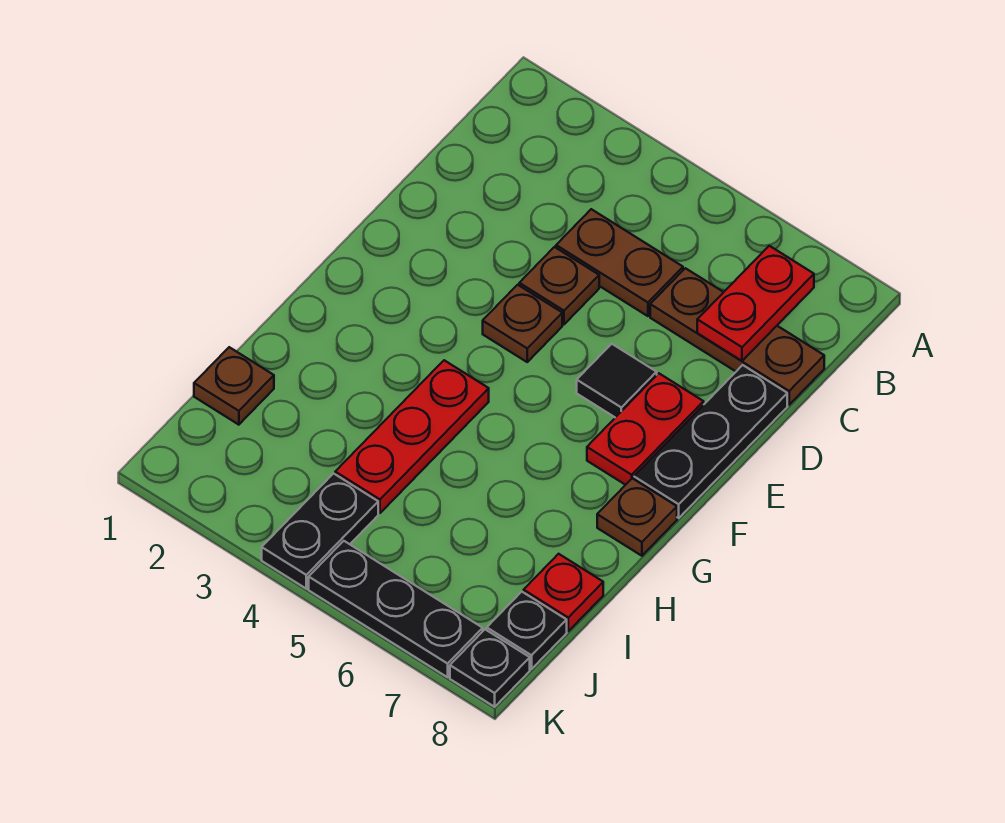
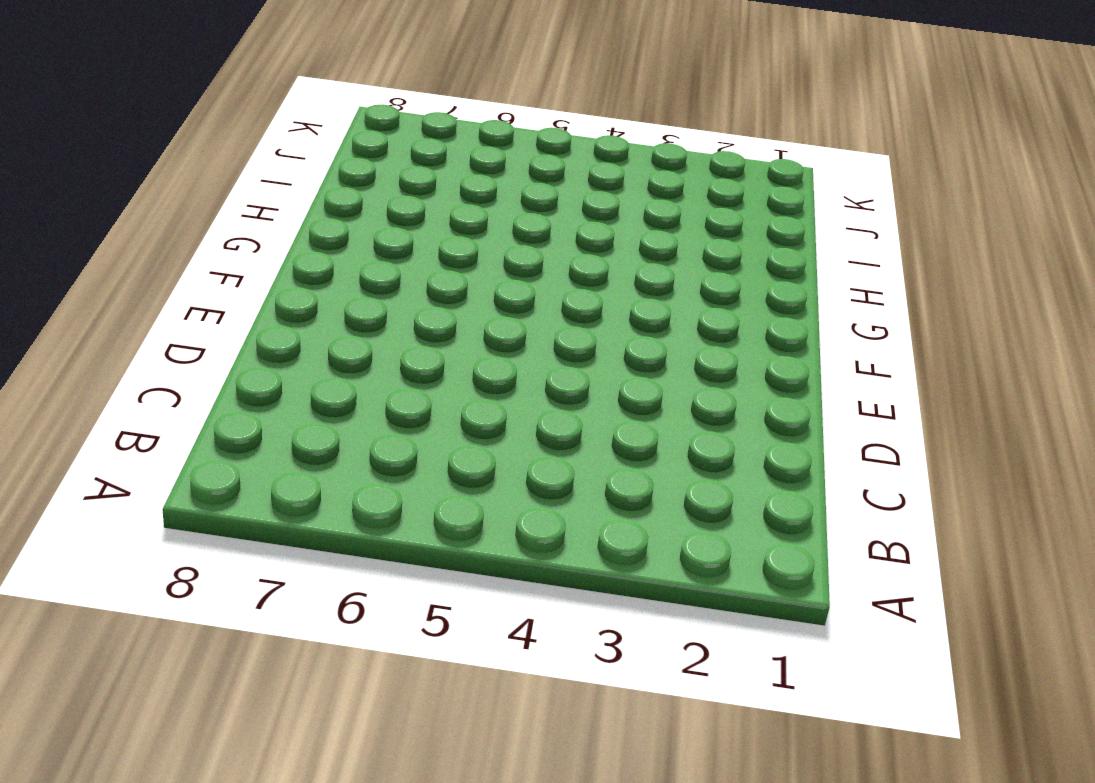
none -> brown 1x2 plate [556,209,683,316]
none -> brown 1x3 plate [650,268,824,405]
none -> brown 1x1 plate [519,247,599,324]

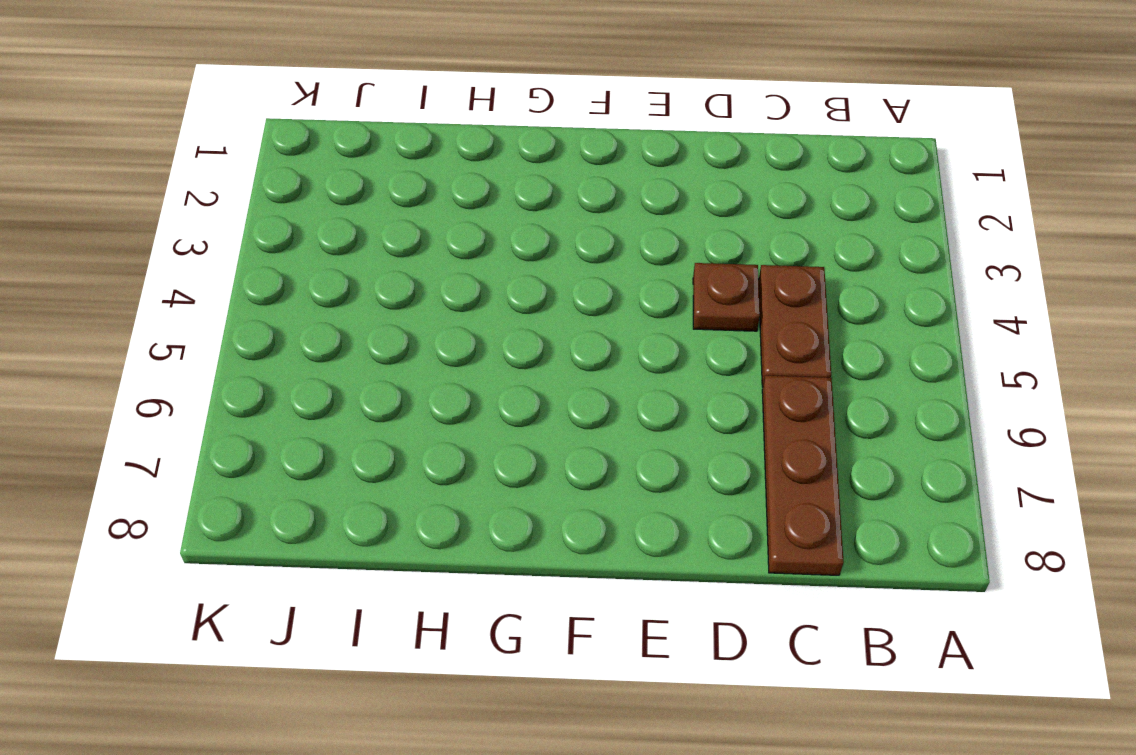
none -> black 1x3 plate [634,365,787,518]
none -> brown 1x1 plate [483,285,562,362]
none -> black 1x1 tile [577,344,657,418]

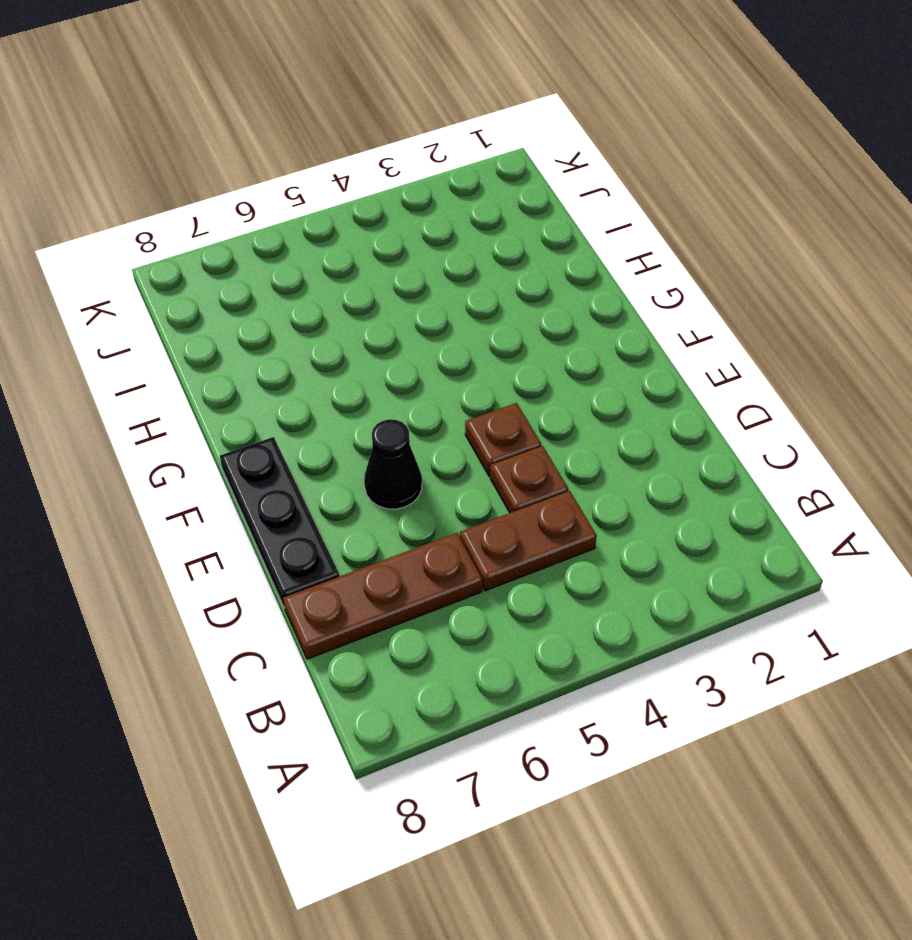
black 1x1 cone [364,419,422,509] -> black 1x1 tile [577,344,657,418]
none -> red 1x2 plate [587,373,704,485]
none -> red 1x3 plate [335,360,489,513]
none -> brown 1x1 plate [597,478,677,556]

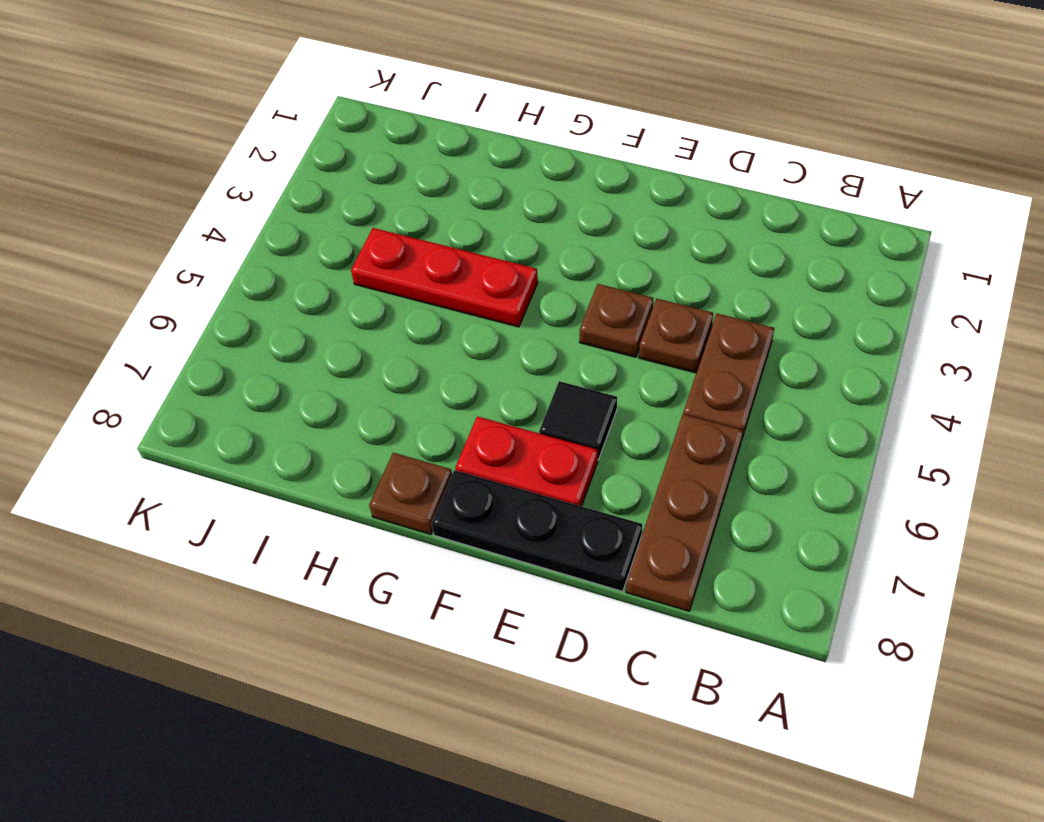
none -> brown 1x1 plate [194,347,274,425]
none -> red 1x1 plate [524,554,603,631]
none -> black 1x2 plate [262,474,378,589]

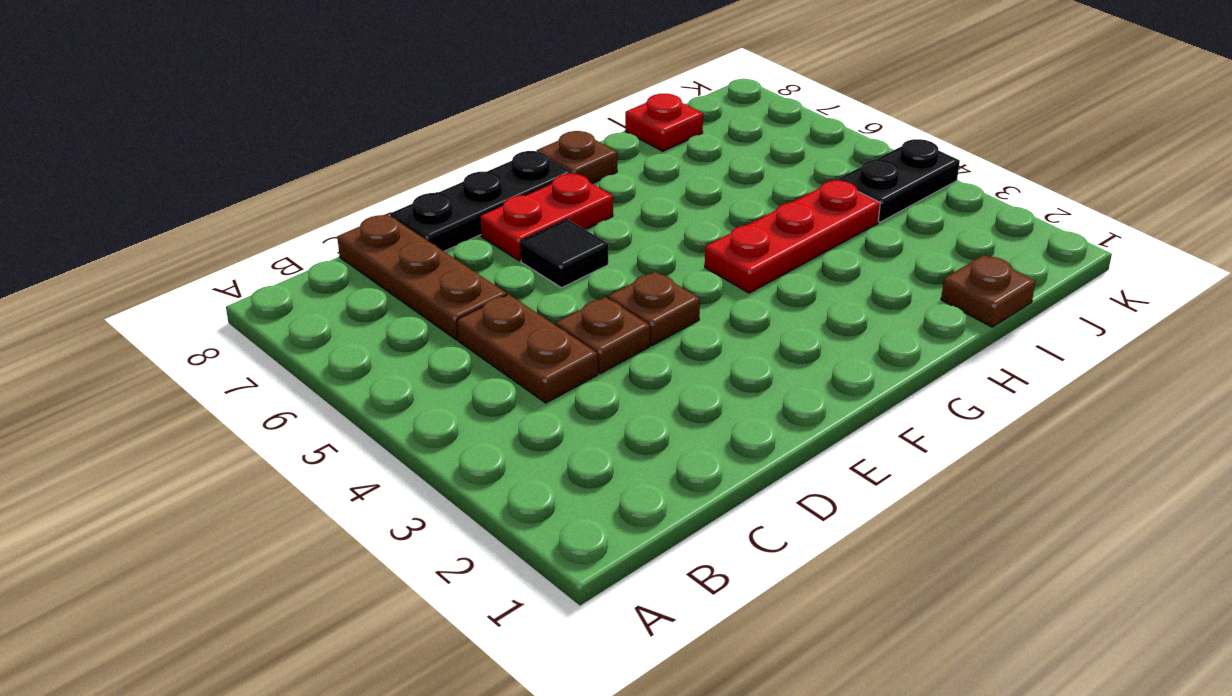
none -> black 1x1 plate [487,592,567,669]
none -> black 1x3 plate [309,541,483,677]
none -> black 1x1 plate [450,630,530,707]

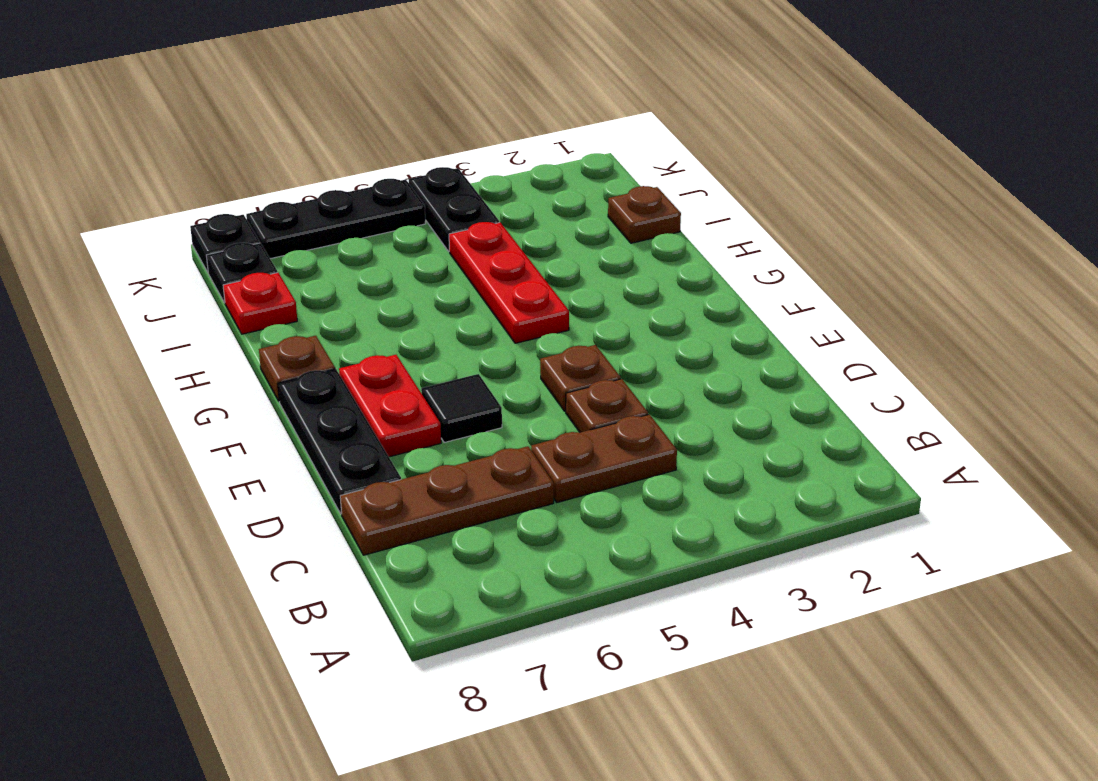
none -> red 1x2 plate [697,246,814,361]

